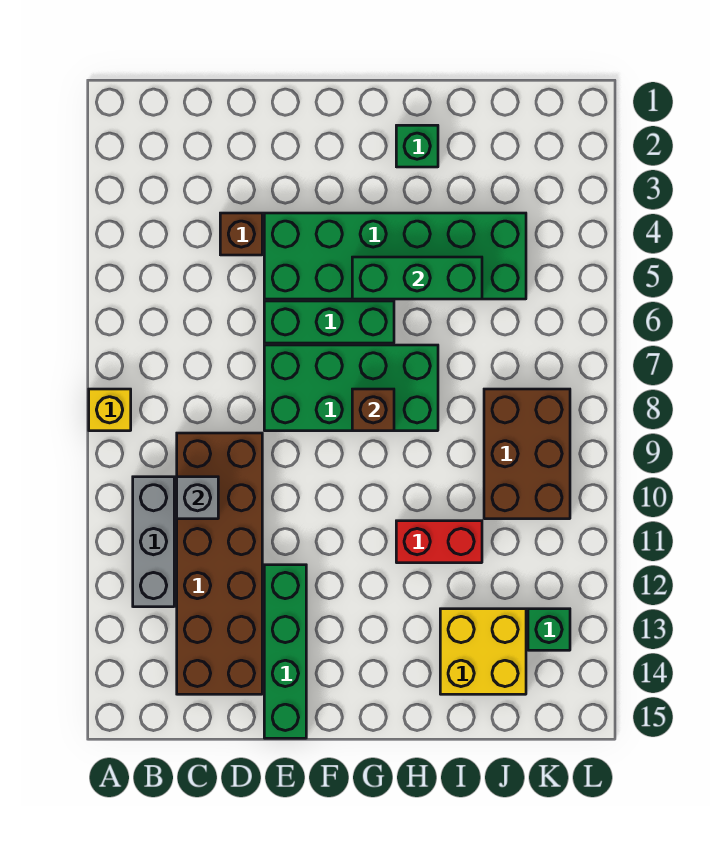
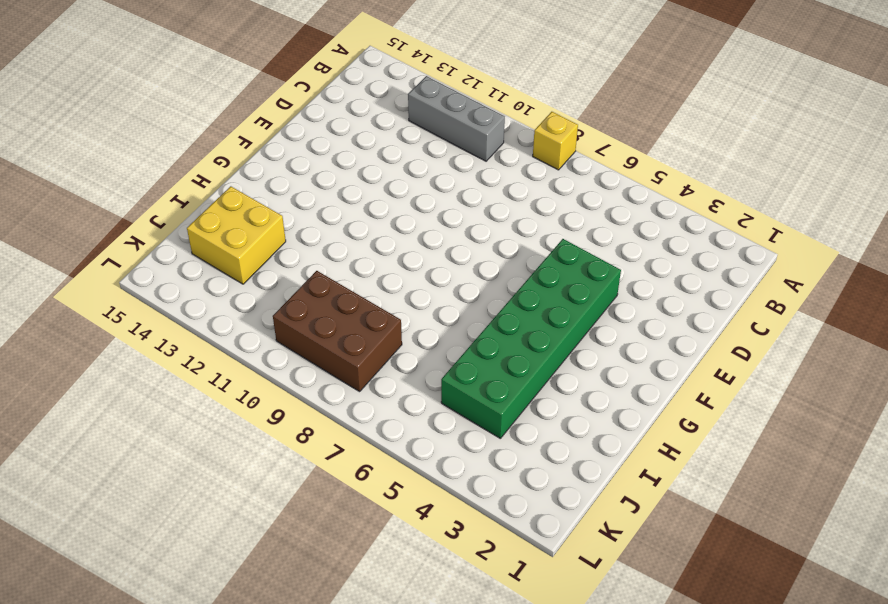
none -> brown 2x6 brick [177,433,262,694]
none -> brown 1x1 brick [220,213,262,255]
none -> green 1x3 brick [264,301,394,343]

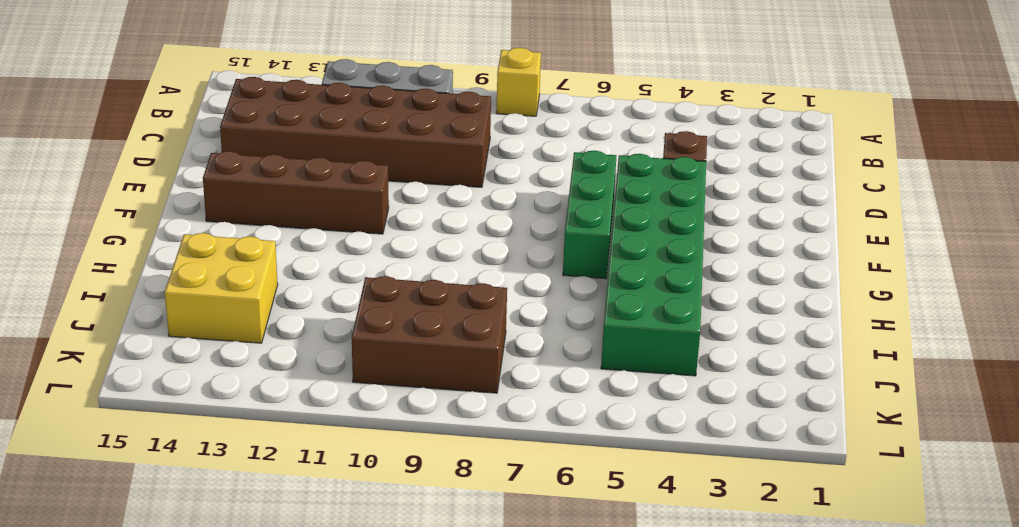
brown 1x4 brick [203,151,389,234] -> none
none -> green 2x4 brick [264,345,438,431]
none -> green 1x4 brick [264,565,306,738]
none -> green 1x1 brick [396,125,438,167]

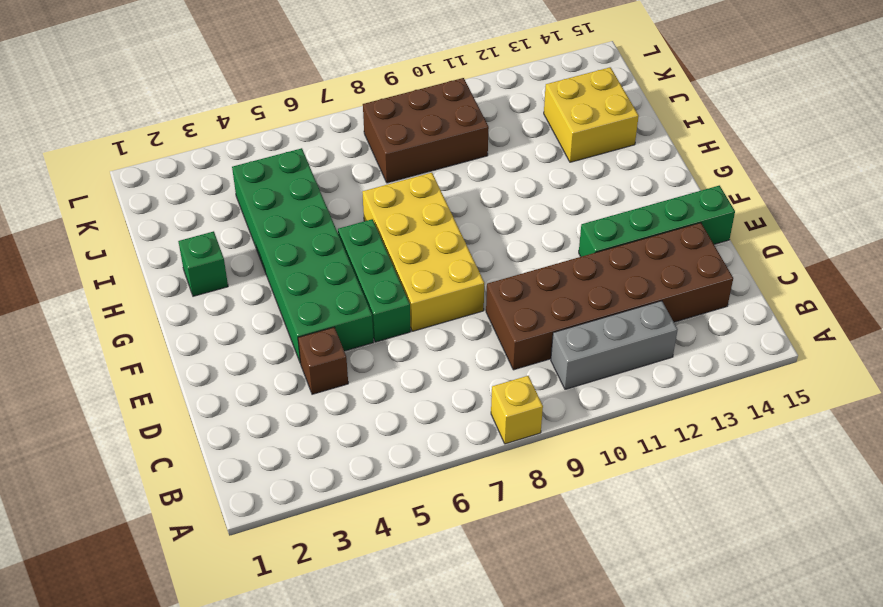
yellow 2x4 brick [362,173,484,331] -> green 2x4 brick [264,345,438,431]
none -> red 1x2 brick [396,521,482,563]
none -> green 1x1 brick [528,609,570,650]
none -> grey 1x1 brick [177,477,218,519]

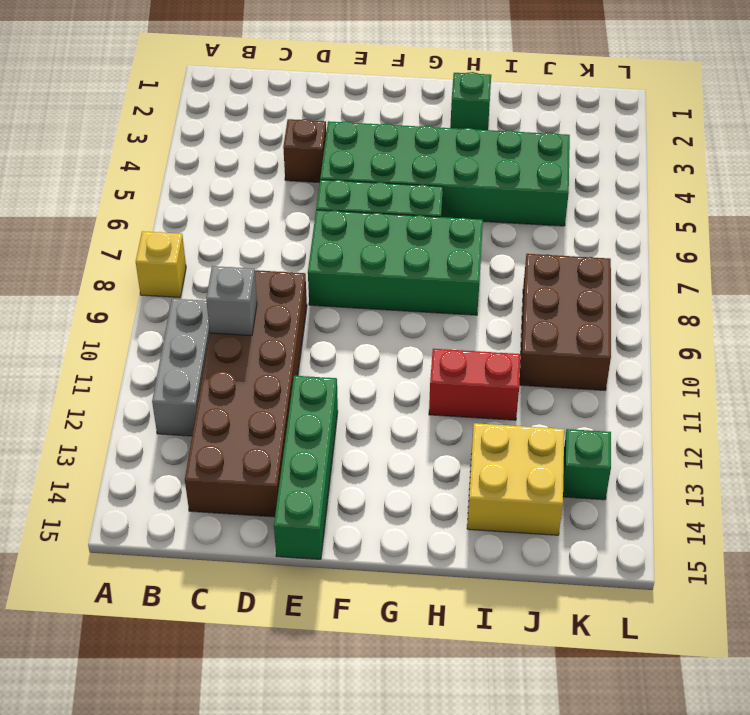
none -> green 1x3 brick [352,257,482,299]
none -> brown 1x1 brick [352,389,394,431]

